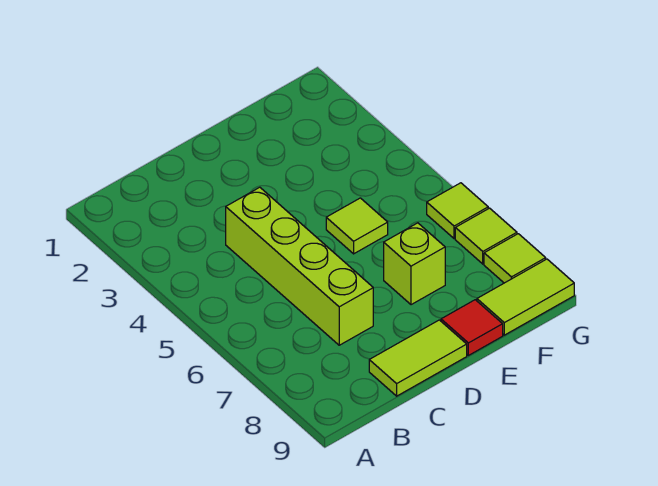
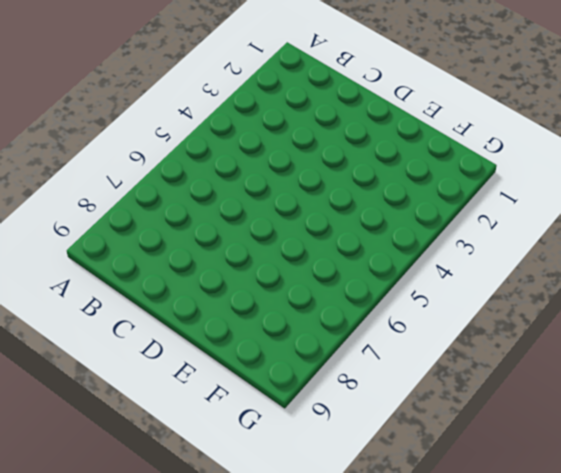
none -> lime 1x4 brick [226,187,373,345]
none -> lime 1x2 tile [369,320,467,396]

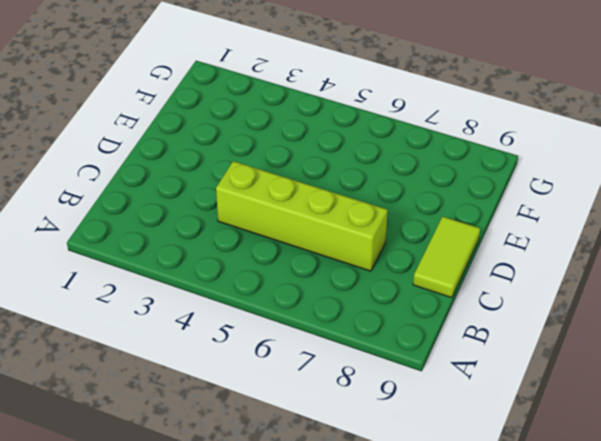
none -> lime 1x1 tile [326,198,388,254]
none -> lime 1x1 brick [384,223,445,305]

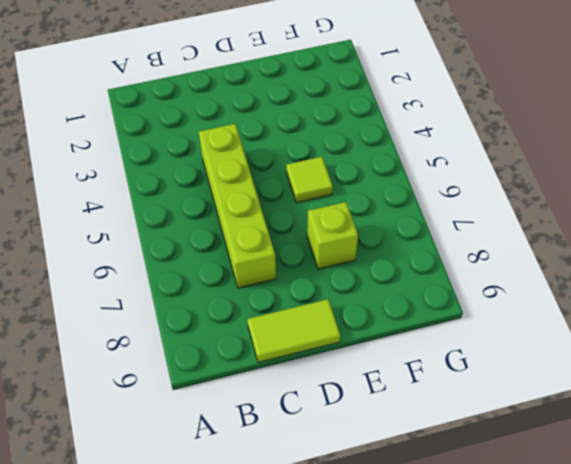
none -> red 1x1 tile [441,300,503,355]
none -> lime 1x2 tile [477,259,574,335]

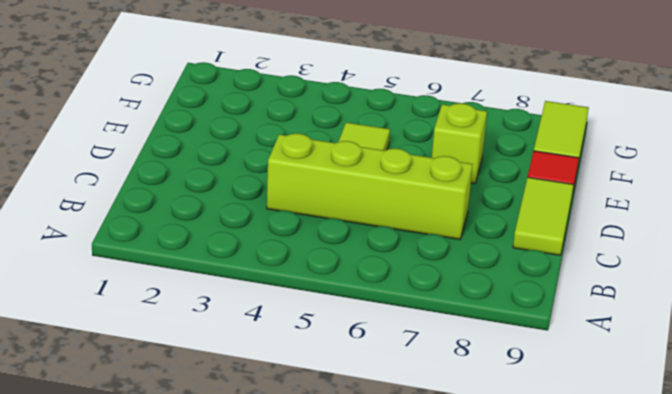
none -> lime 1x1 tile [427,183,488,239]
none -> lime 1x1 tile [455,208,517,264]

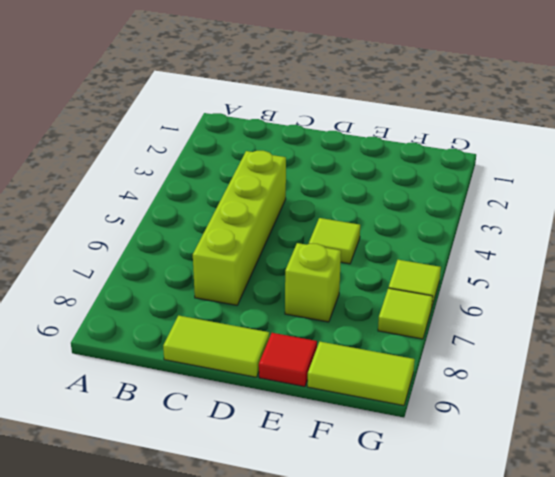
none -> lime 1x1 tile [484,234,546,283]

